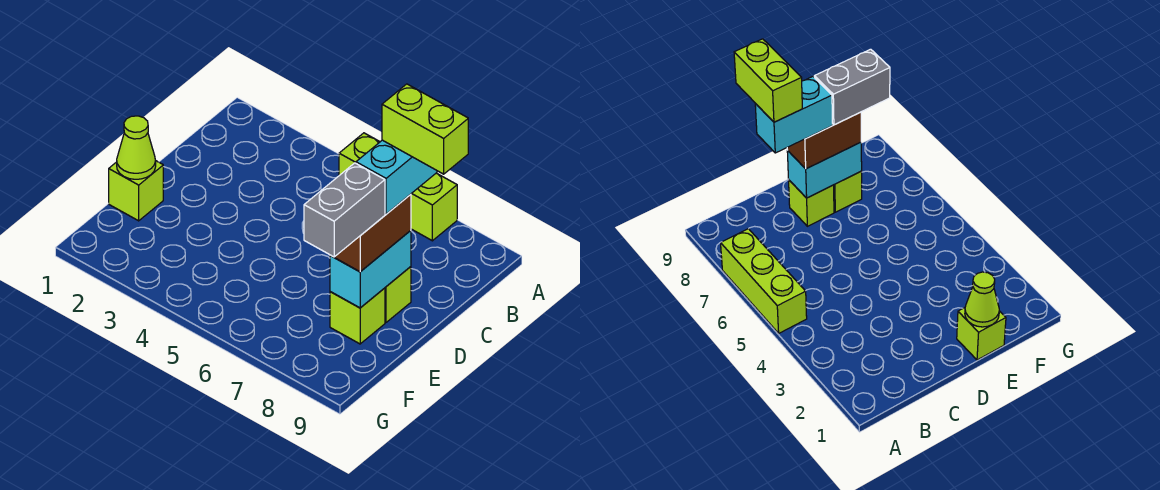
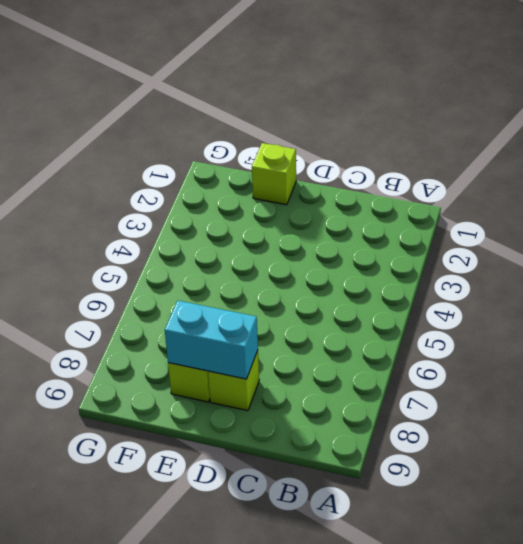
none -> lime 1x3 brick [339,133,457,241]
none -> lime 1x1 cone [117,116,156,179]

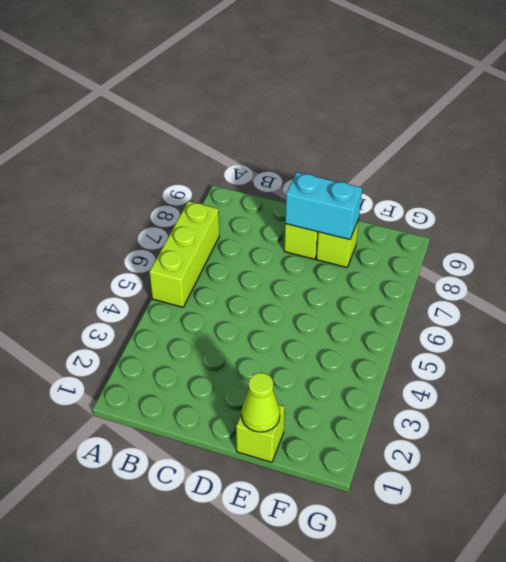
none -> brown 1x2 brick [332,194,411,272]
none -> cyan 1x2 brick [356,140,437,214]

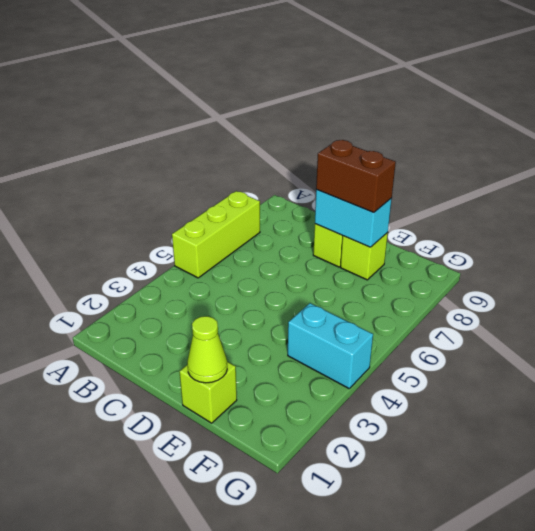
cyan 1x2 brick [288,303,373,388] -> cyan 1x2 brick moved to [356,140,437,214]
none -> grey 1x2 brick [304,163,385,257]
none -> lime 1x2 brick [382,84,468,174]

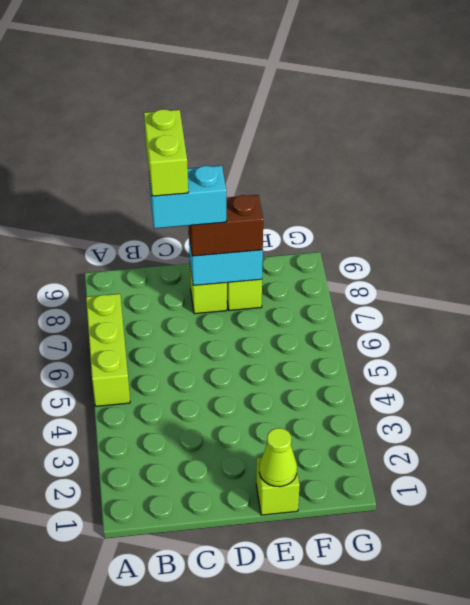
none -> grey 1x2 brick [304,163,385,257]

